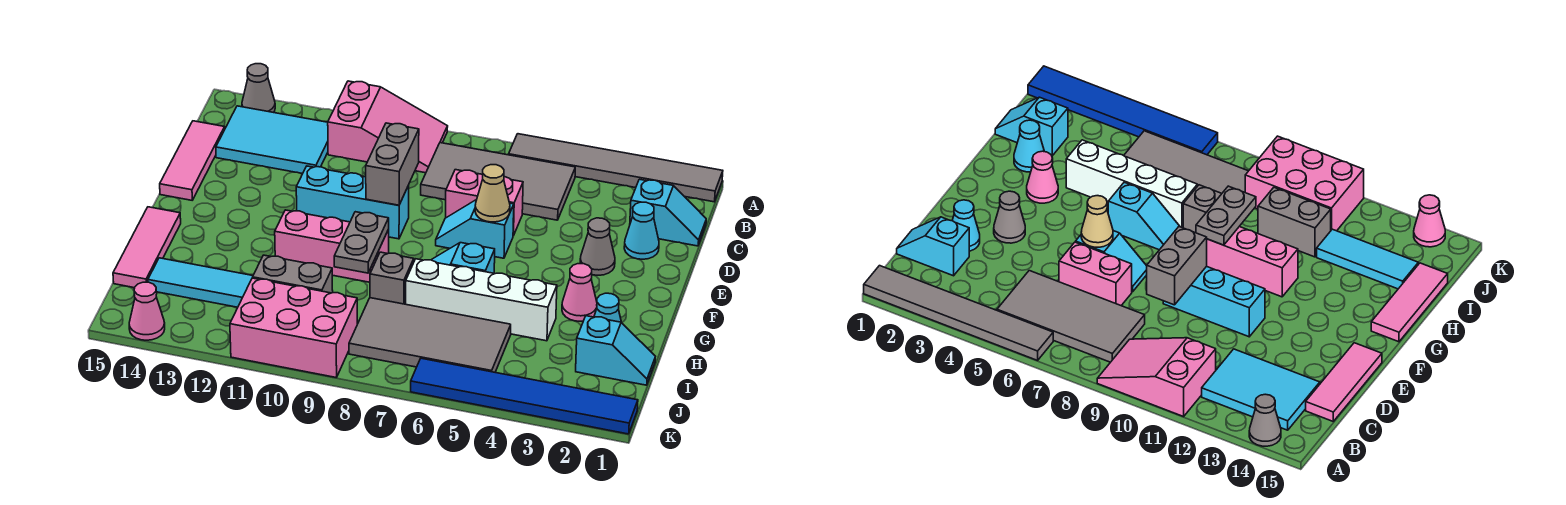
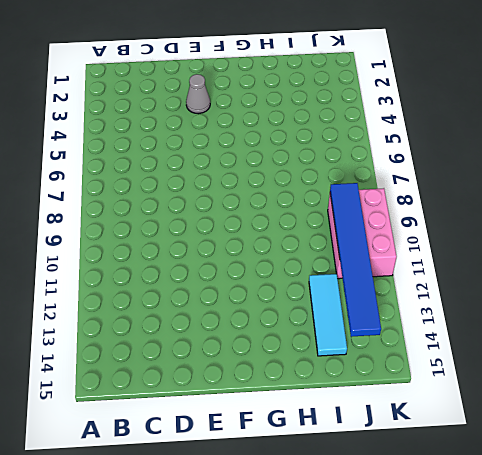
blue 1x6 tile [330,183,381,337] -> blue 1x6 tile moved to [411,358,638,434]
none -> grey 1x6 tile [509,134,723,202]
none -> pink 2x3 slope [328,81,448,173]
none -> grey 1x1 cone [242,64,275,113]

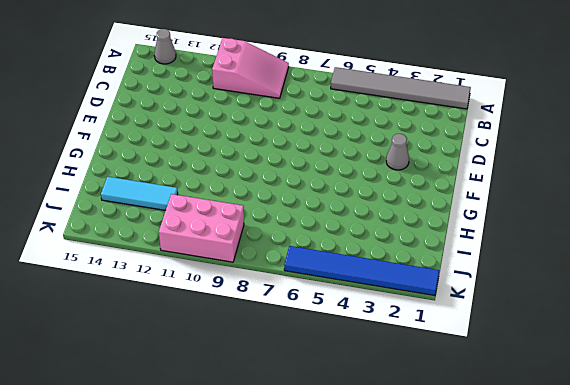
none -> grey 2x4 tile [421,143,575,220]
none -> cyan 2x3 tile [216,106,328,174]
none -> cyan 1x2 slope [630,179,706,246]

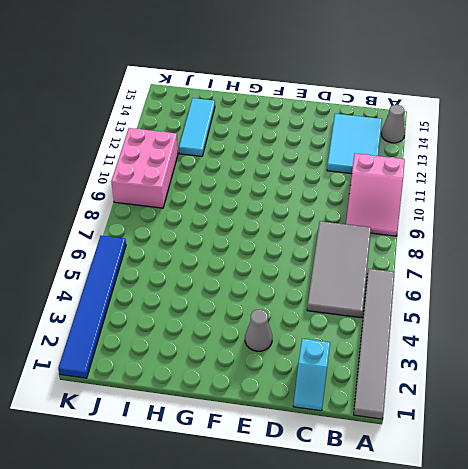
none -> pink 1x3 tile [160,121,225,200]
none -> cyan 1x1 cone [624,202,659,259]
none -> pink 1x2 brick [446,170,523,236]

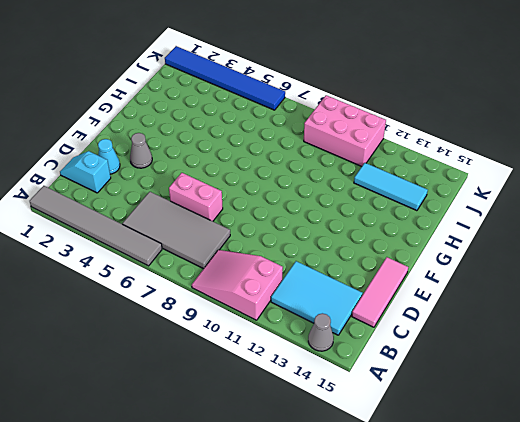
none -> cyan 1x2 slope [436,199,514,258]
none -> cyan 1x3 brick [296,166,409,239]
none -> pink 1x1 cone [562,264,597,321]

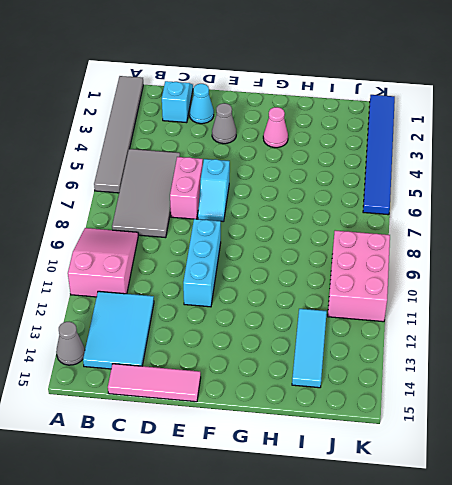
none -> cyan 1x2 slope [432,243,495,273]
none -> pink 1x3 brick [275,210,389,282]
none -> pink 1x3 tile [113,207,181,288]

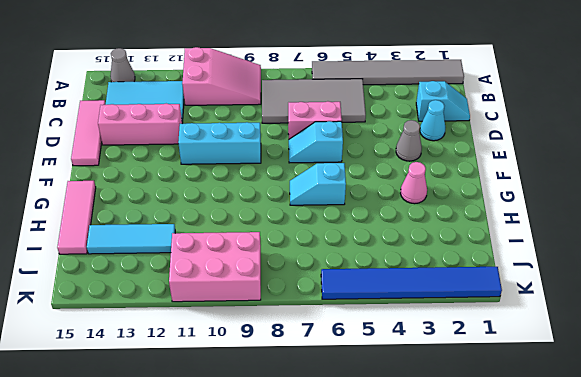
pink 1x3 brick [98,104,182,145] -> pink 1x3 brick moved to [275,210,389,282]
none -> cyan 1x1 cone [594,293,621,322]
none -> white 1x4 brick [406,259,557,341]
none -> grey 1x1 brick [370,252,414,304]

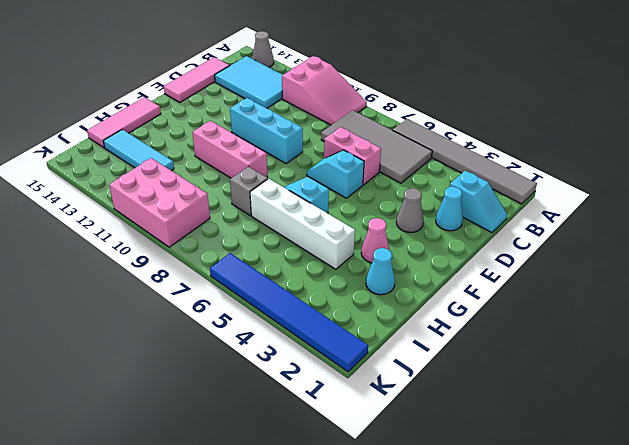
none -> cyan 1x2 slope [576,316,655,385]
none -> grey 2x4 tile [349,298,511,372]
none -> grey 1x2 brick [253,255,333,293]

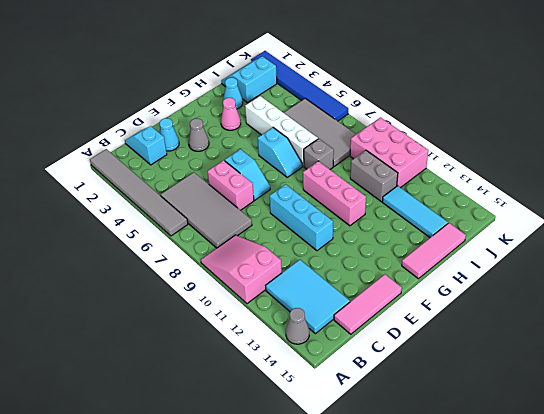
cyan 2x2 slope [221,57,277,103] -> cyan 1x2 slope [576,316,655,385]
none -> pink 1x1 cone [129,282,165,340]
none -> grey 1x2 brick [366,123,419,205]
none -> tan 1x1 cone [475,165,510,222]

